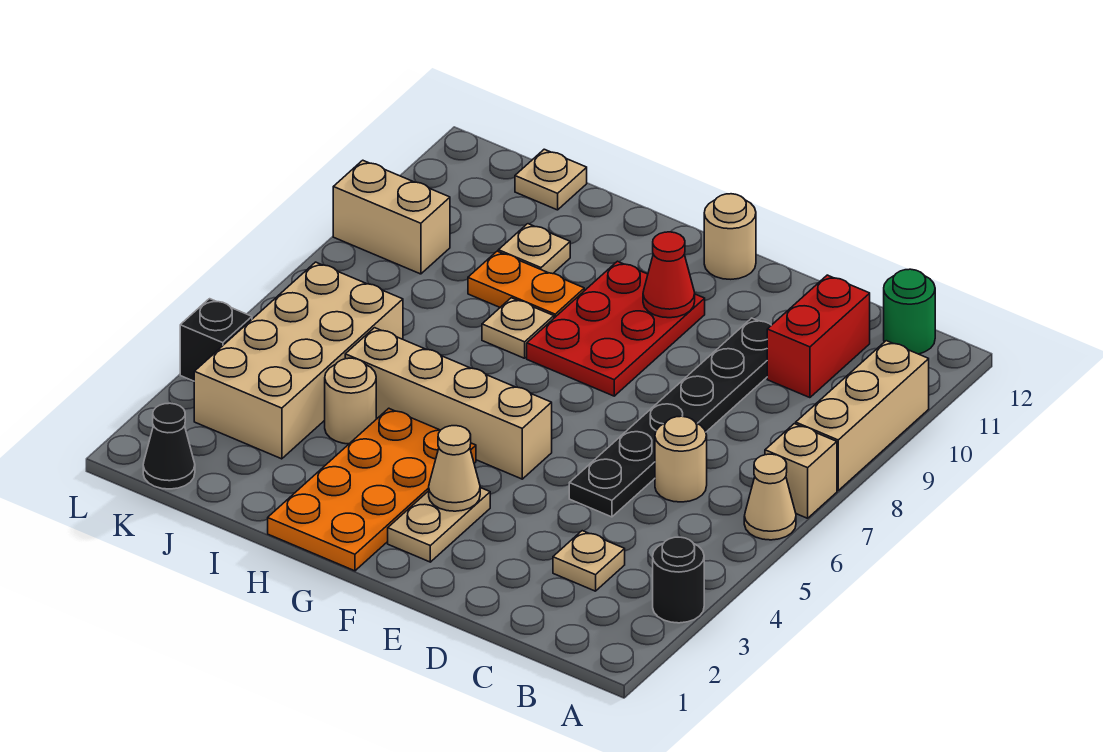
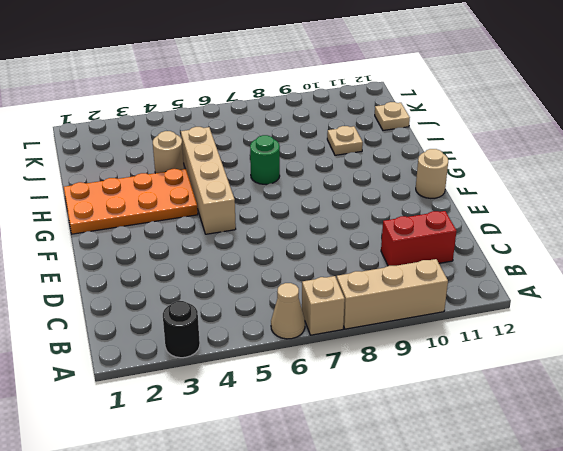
green 1x1 round brick [250,135,280,184] -> green 1x1 round brick moved to [884,269,935,354]
none -> tan 1x1 plate [553,531,625,591]
none -> tan 1x1 round brick [655,416,707,502]
none -> black 1x6 plate [569,318,771,517]

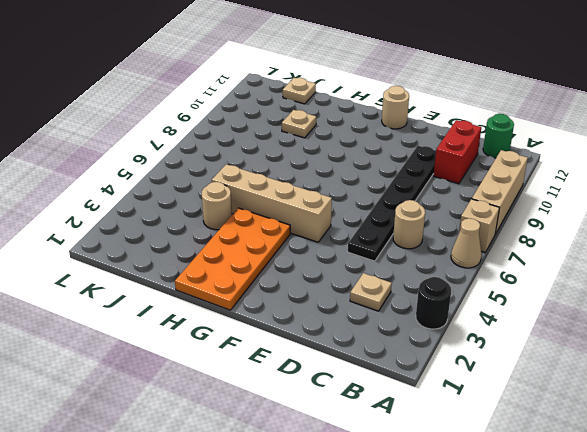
none -> tan 1x2 plate [388,488,490,562]
none -> red 2x3 plate [527,261,705,396]
none -> tan 1x1 plate [482,298,554,358]

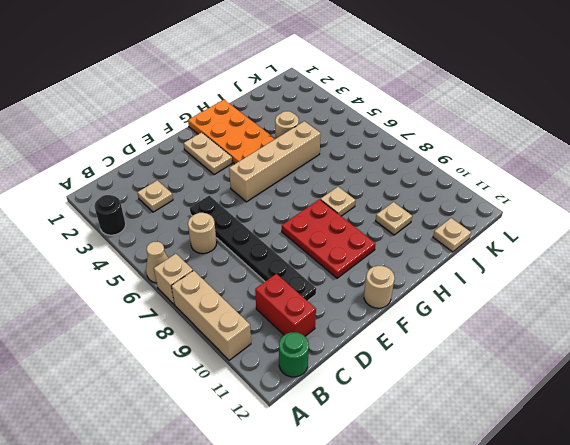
none -> orange 1x2 plate [468,251,585,318]
none -> tan 2x4 brick [194,262,403,459]
none -> black 1x1 cone [143,403,195,489]

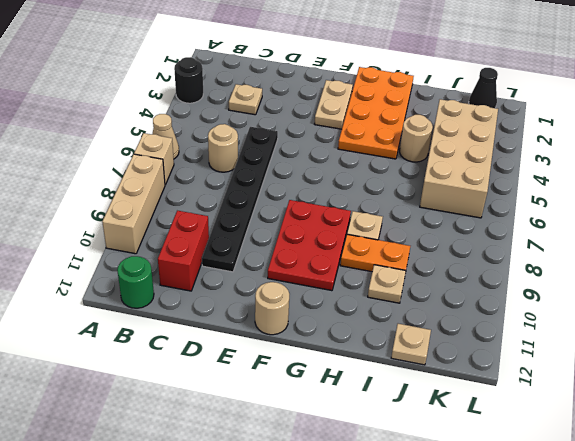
none -> tan 1x4 brick [345,328,552,479]
none -> tan 1x2 brick [333,160,450,274]
none -> black 1x1 brick [180,299,252,381]

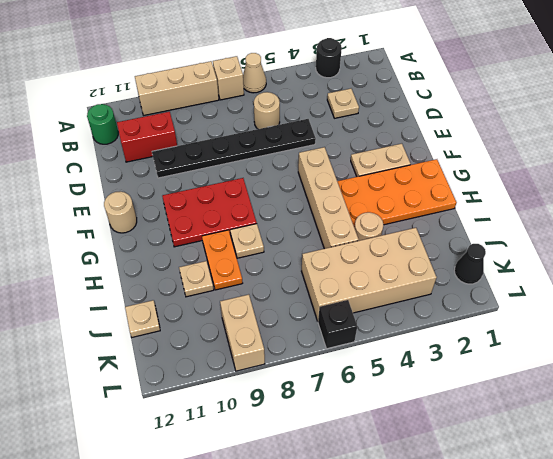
black 1x1 brick [318,300,357,349] -> black 1x1 brick moved to [180,299,252,381]
none -> tan 1x1 cone [429,426,480,511]
none -> red 1x1 cone [643,232,695,318]

